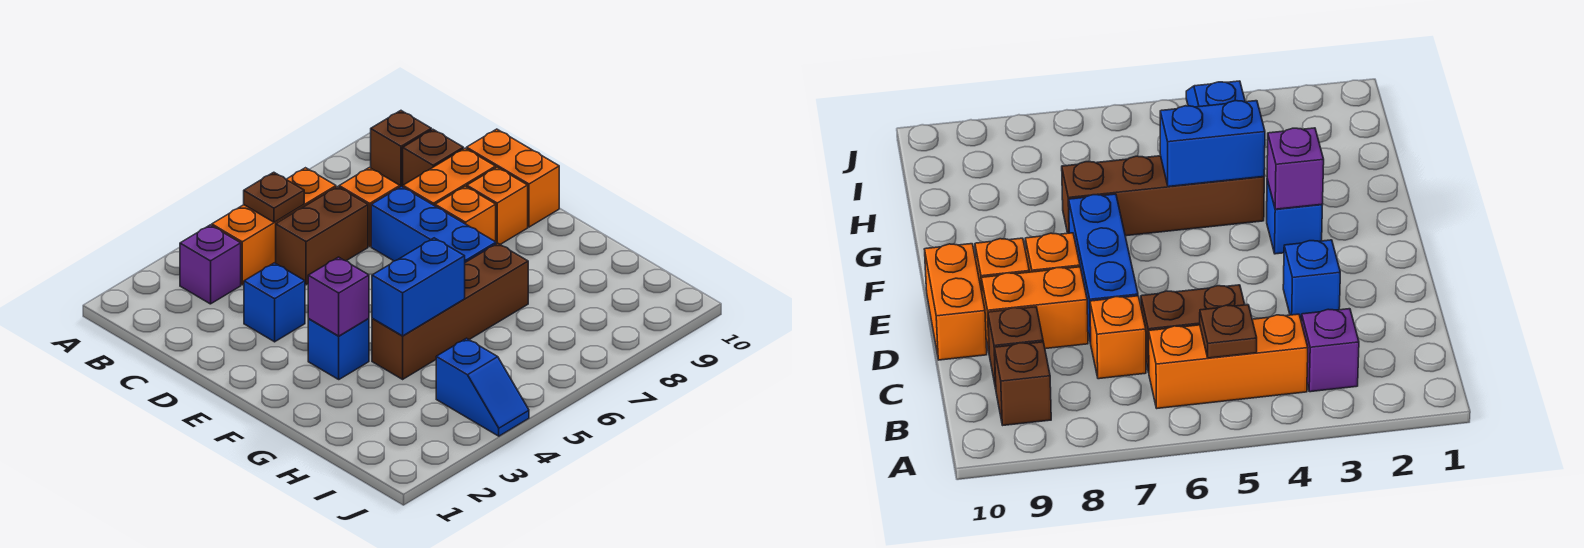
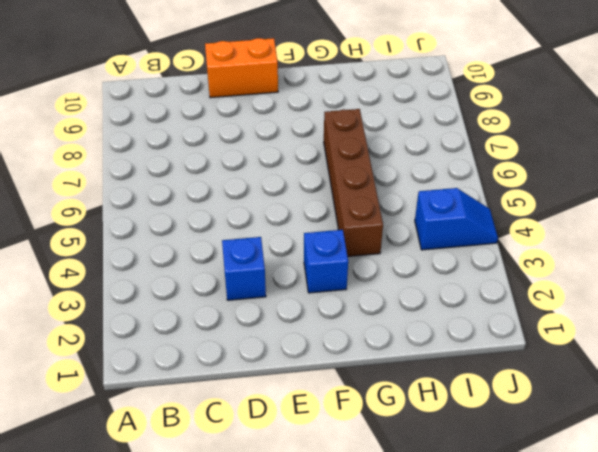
none -> purple 1x1 brick [180,225,241,304]
none -> orange 1x3 brick [212,168,336,285]
none -> brown 1x1 brick [371,111,431,187]

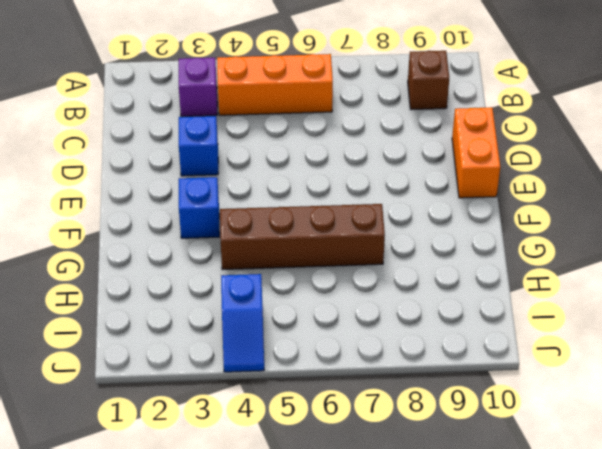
none -> brown 1x2 brick [276,187,368,285]
none -> orange 1x1 brick [339,168,400,246]
none -> brown 1x1 brick [403,129,463,185]

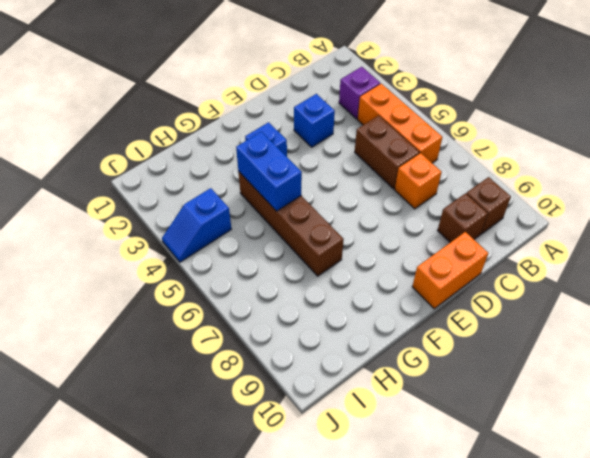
none -> blue 1x3 brick [371,187,496,262]
none -> orange 1x2 brick [403,148,496,206]
none -> orange 1x1 brick [435,186,496,242]

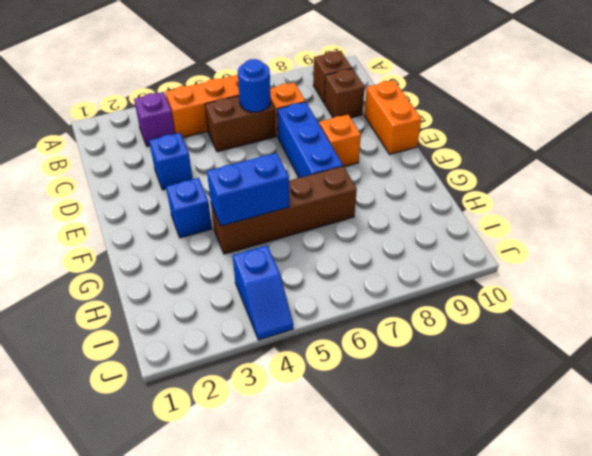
blue 1x1 round brick [238,59,271,112] -> none
none -> orange 1x2 brick [403,148,496,206]
none -> orange 1x1 brick [467,167,528,245]
none -> brown 1x1 plate [244,172,304,222]

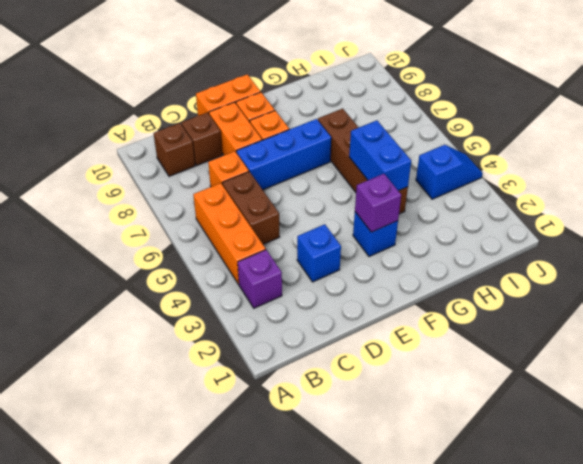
none -> brown 1x1 plate [244,172,304,222]

